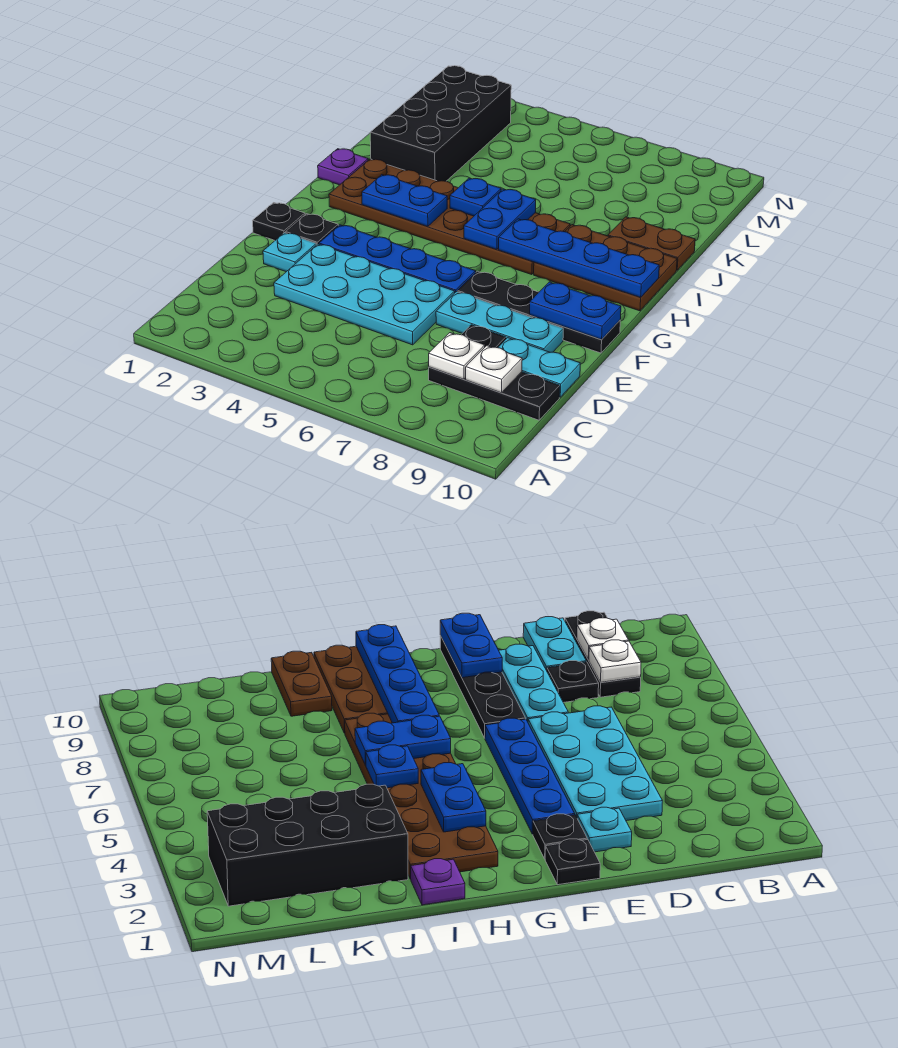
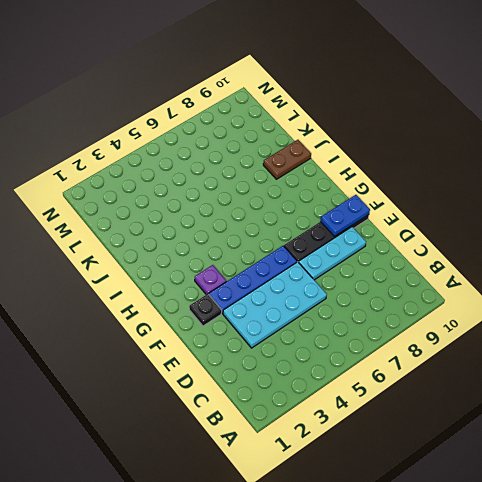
purple 1x1 plate [195,265,226,295] -> purple 1x1 plate moved to [318,149,368,185]
none -> black 1x3 plate [429,367,560,420]
none -> black 1x1 plate [461,325,506,348]
none -> cyan 1x2 plate [498,338,580,397]

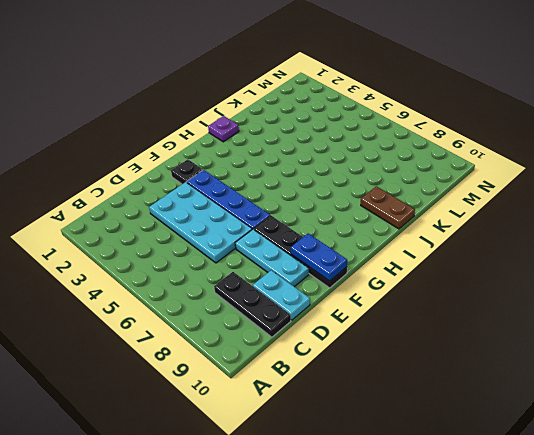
none -> black 1x1 plate [461,325,506,348]
none -> cyan 1x1 plate [263,233,316,272]
none -> black 1x1 plate [253,203,305,240]

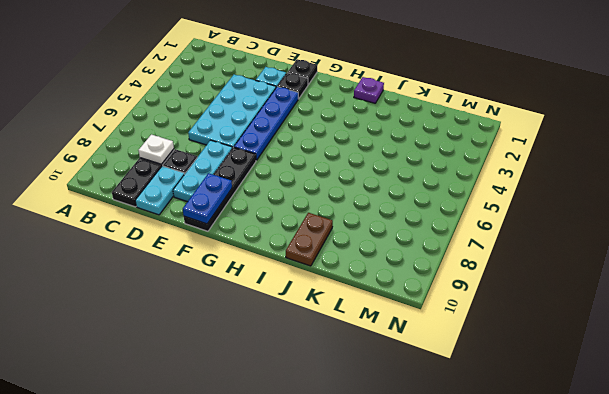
none -> brown 2x6 plate [329,159,570,275]
none -> brown 2x3 plate [534,225,677,311]
none -> black 2x4 brick [370,66,511,181]

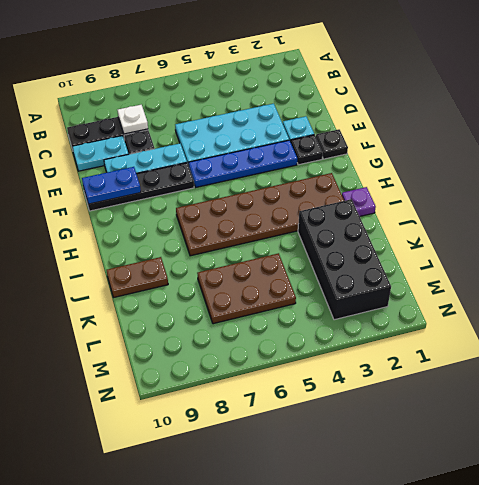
brown 2x3 plate [197,253,296,324] -> brown 2x3 plate moved to [534,225,677,311]
none -> white 1x1 plate [466,346,522,393]
none -> blue 1x2 plate [362,175,447,226]
none -> blue 1x2 plate [464,189,536,249]

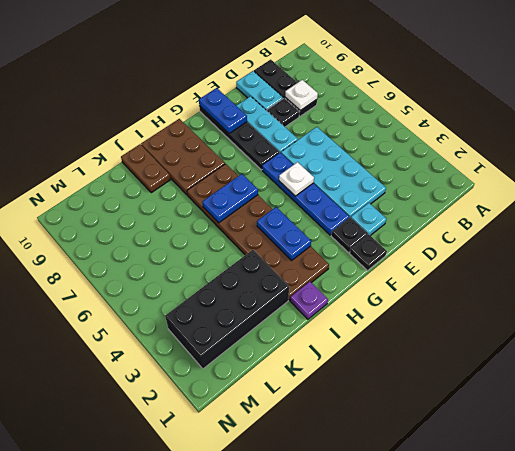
white 1x1 plate [279,162,314,196] -> white 1x1 plate moved to [466,346,522,393]
none -> blue 1x4 plate [499,219,659,297]
none -> blue 1x1 plate [450,178,501,216]

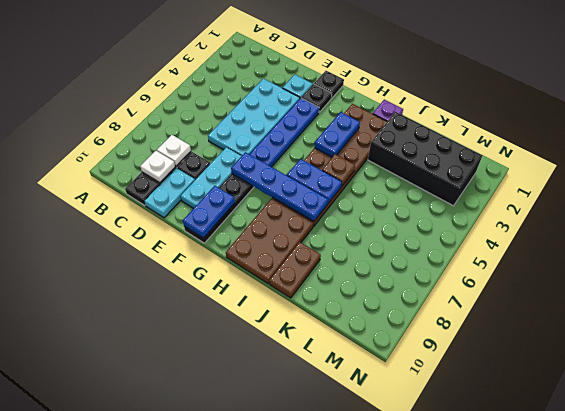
blue 1x4 plate [231,152,328,221] -> blue 1x4 plate turned to [499,219,659,297]
brown 1x1 plate [322,154,355,186] -> blue 1x1 plate [450,178,501,216]

